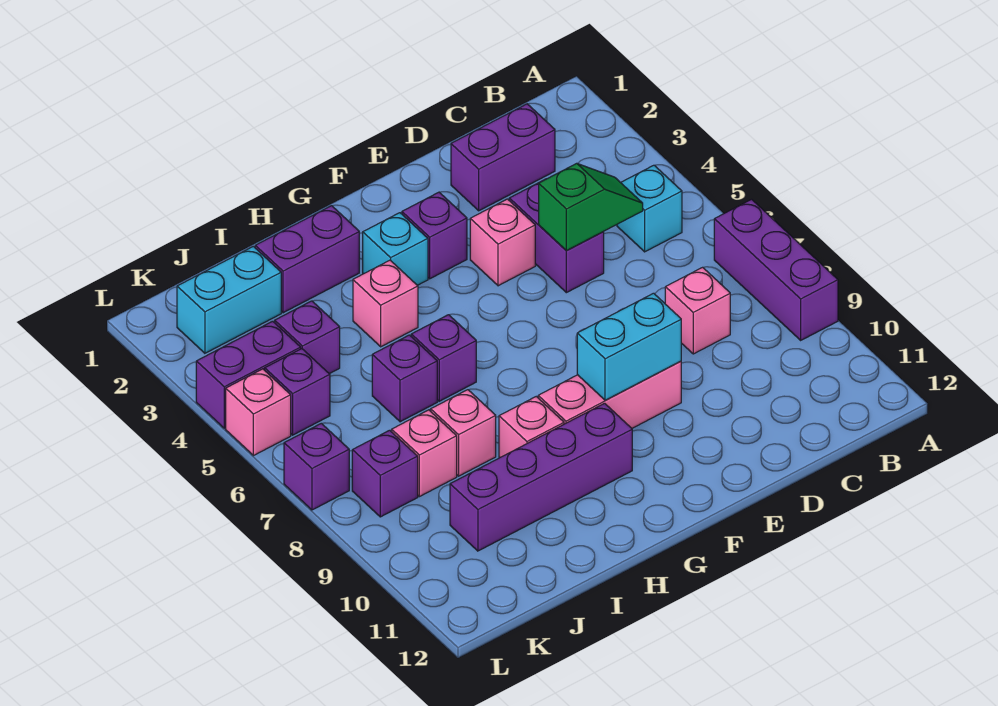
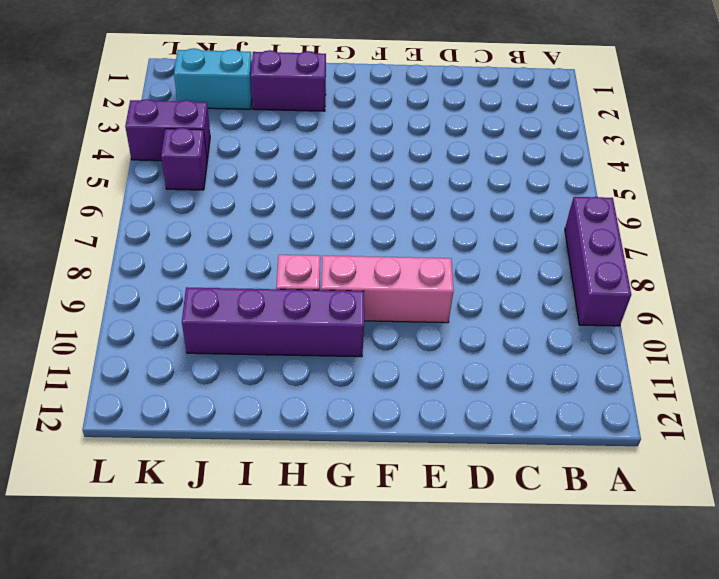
none -> cyan 1x1 brick [617,165,682,252]
none -> purple 1x2 brick [451,104,555,211]
none -> pink 1x1 brick [665,267,730,354]

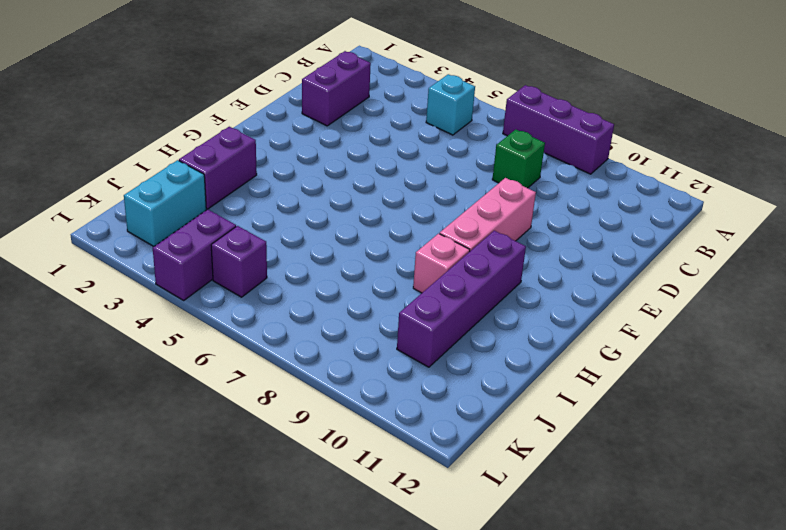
green 1x1 brick [492,130,545,188] -> pink 1x1 brick [665,267,730,354]
none -> purple 1x2 brick [509,179,604,293]
none -> pink 1x1 brick [470,199,535,286]
none -> purple 1x1 brick [402,192,467,279]

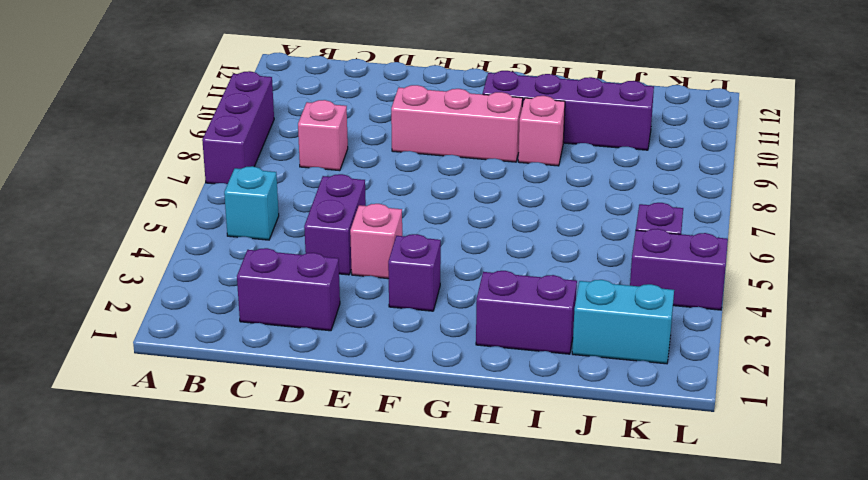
none -> cyan 1x1 brick [363,213,428,285]
none -> pink 1x1 brick [353,260,418,347]
none -> purple 1x1 brick [411,315,476,401]

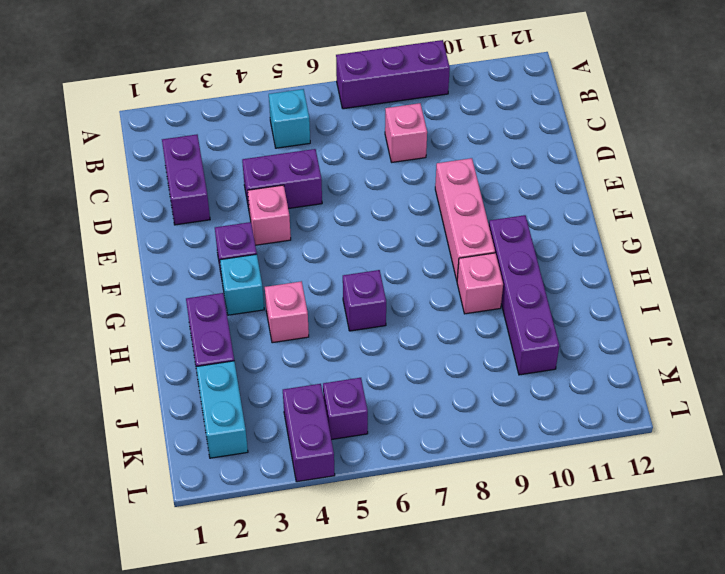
none -> purple 1x1 brick [372,335,437,422]
none -> pink 1x1 brick [431,390,496,476]
none -> purple 1x1 brick [275,301,340,374]

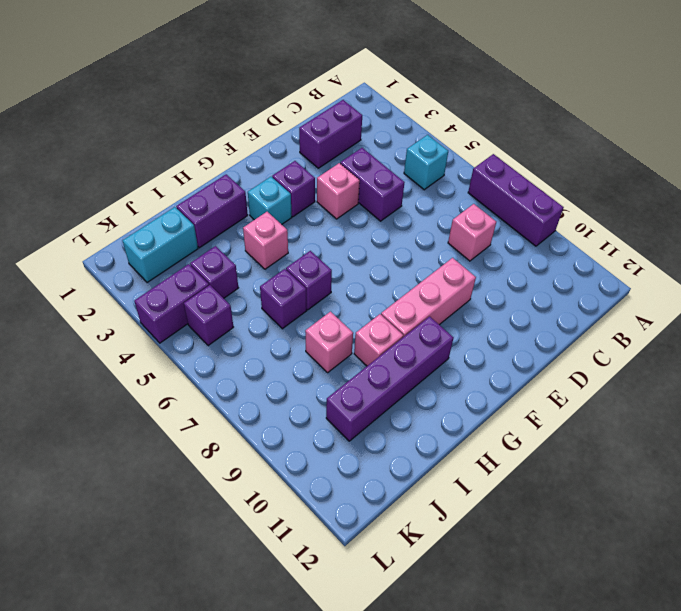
none -> pink 1x1 brick [392,410,457,497]
none -> purple 1x1 brick [352,430,418,517]
none -> pink 1x1 brick [226,369,291,456]

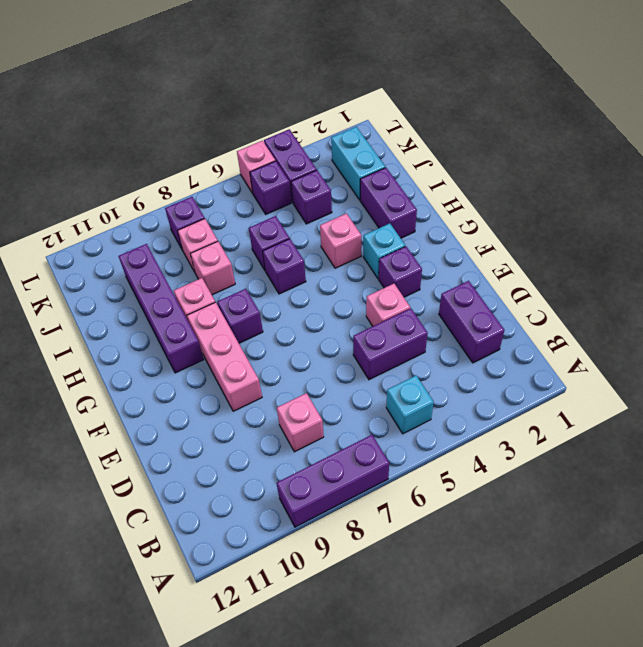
purple 1x1 brick [218,289,263,343] -> purple 1x1 brick moved to [284,423,349,510]
none -> green 1x2 slope [539,163,643,251]
none -> cyan 1x2 brick [577,293,681,400]

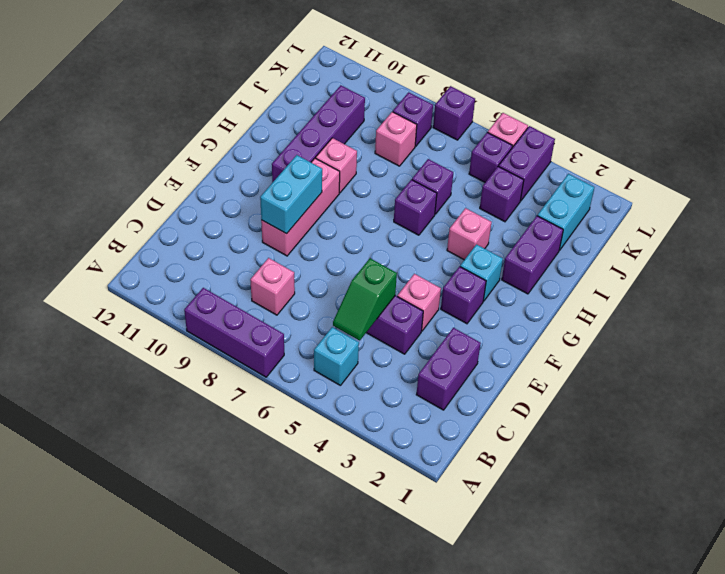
none -> pink 1x1 brick [431,390,496,476]

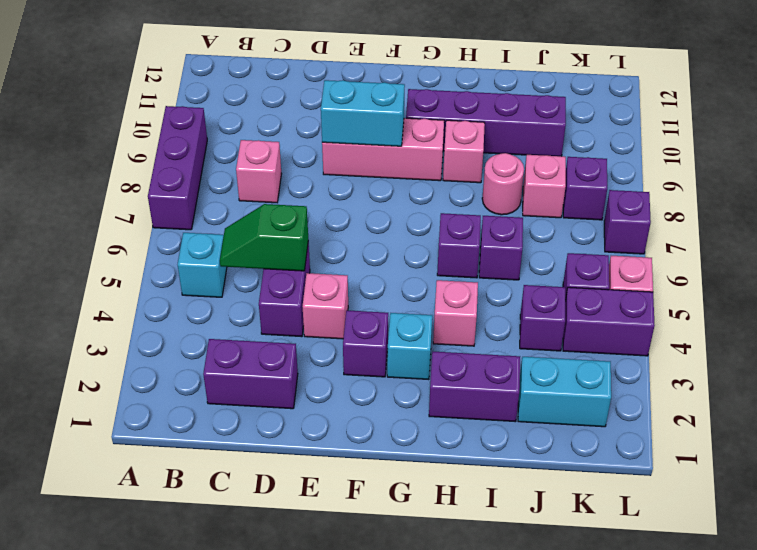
pink 1x1 round brick [482,153,524,215] -> pink 1x1 brick [431,390,496,476]

